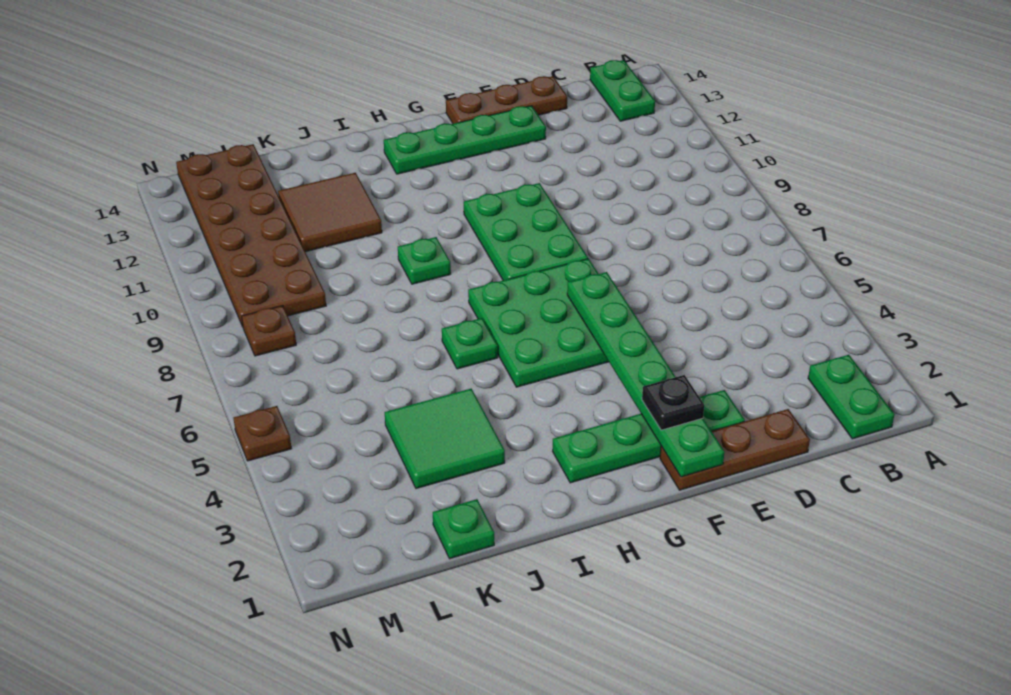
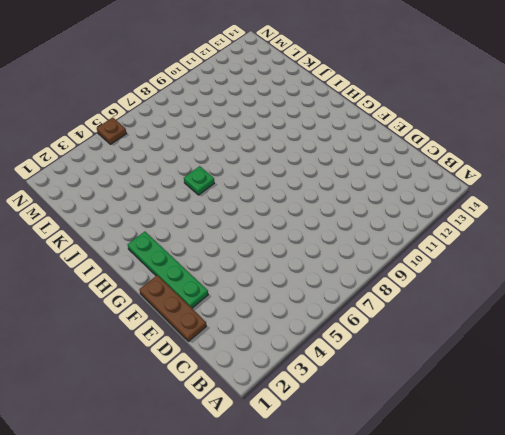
none -> green 1x2 plate [808,355,895,439]
none -> green 1x2 plate [590,60,655,121]
none -> brown 1x3 plate [446,76,567,124]

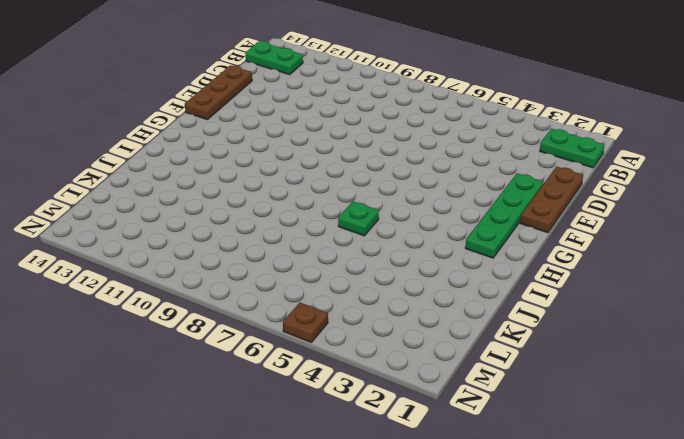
none -> green 1x4 plate [384,106,546,174]
none -> green 3x3 plate [468,259,609,387]
none -> green 2x3 plate [464,183,588,280]

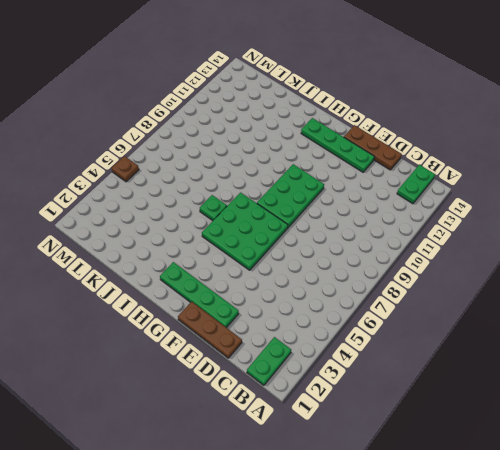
none -> green 1x1 plate [398,237,451,284]
none -> green 2x2 tile [385,389,505,489]
none -> brown 2x2 tile [278,173,382,252]

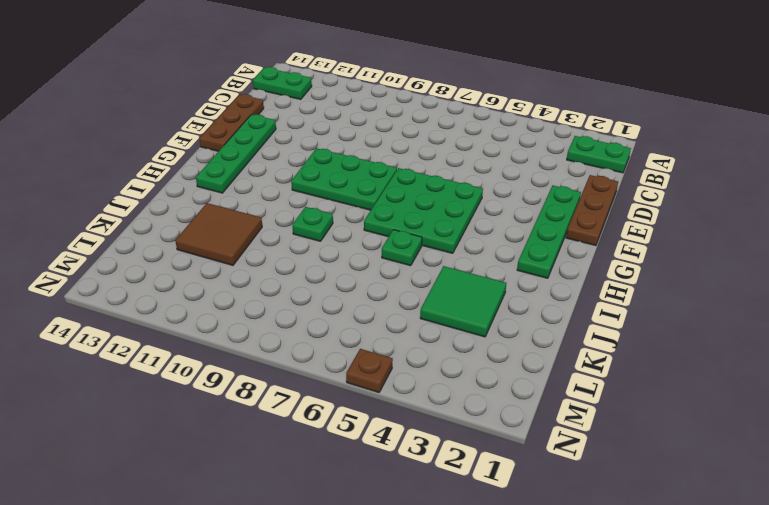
none -> green 1x1 plate [433,499,494,559]
none -> brown 2x6 plate [176,144,326,327]
none -> brown 1x1 plate [242,306,296,356]

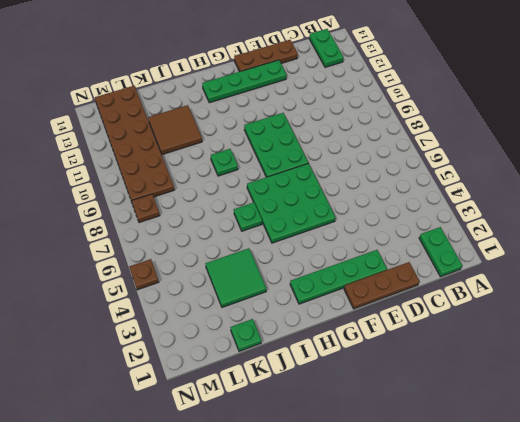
none -> green 1x6 plate [567,272,724,477]
none -> black 1x1 plate [642,375,704,430]

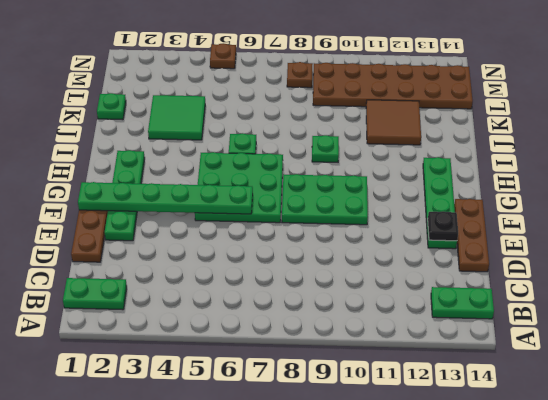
black 1x1 plate [428,212,458,241] -> black 1x1 plate moved to [642,375,704,430]

